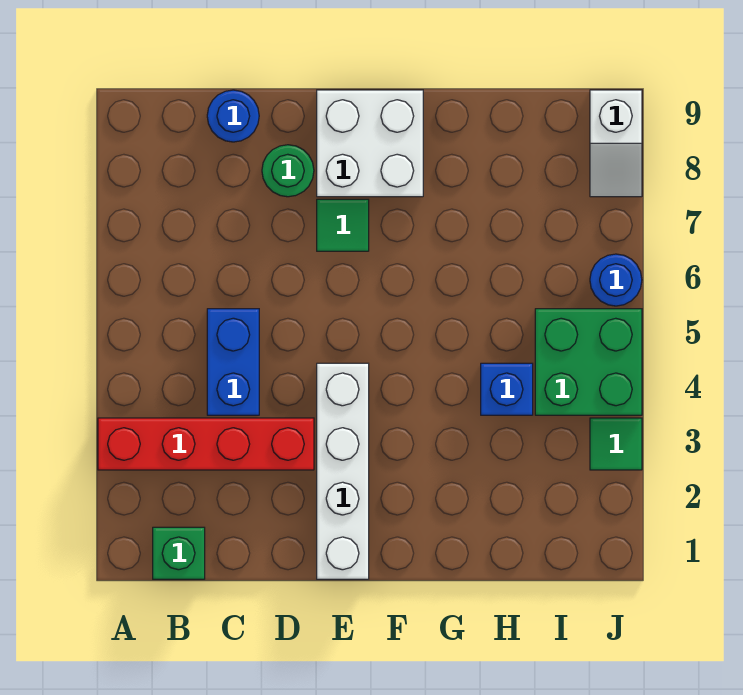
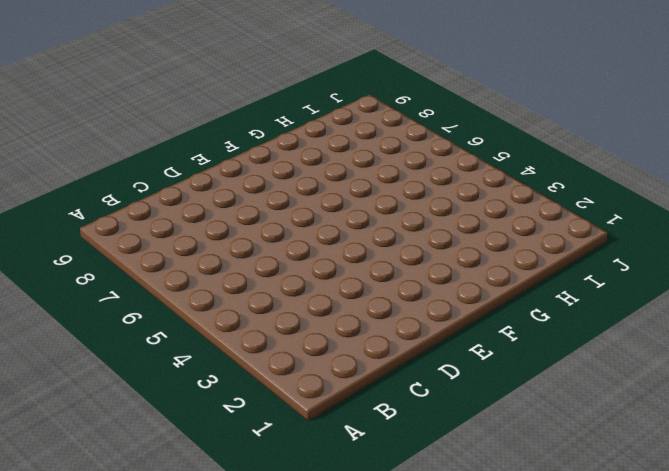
none -> red 1x4 brick [98,418,314,470]
none -> green 1x1 brick [153,527,205,579]
none -> blue 1x2 brick [207,309,259,415]

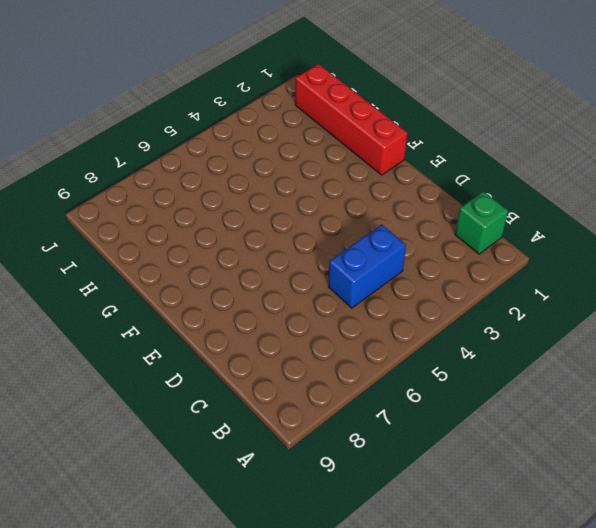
red 1x4 brick [295,64,407,175] -> red 1x4 brick moved to [98,418,314,470]
none -> blue 1x1 round brick [207,90,259,142]
none -> green 1x1 round brick [262,145,314,197]
none -> white 1x4 brick [317,363,369,579]

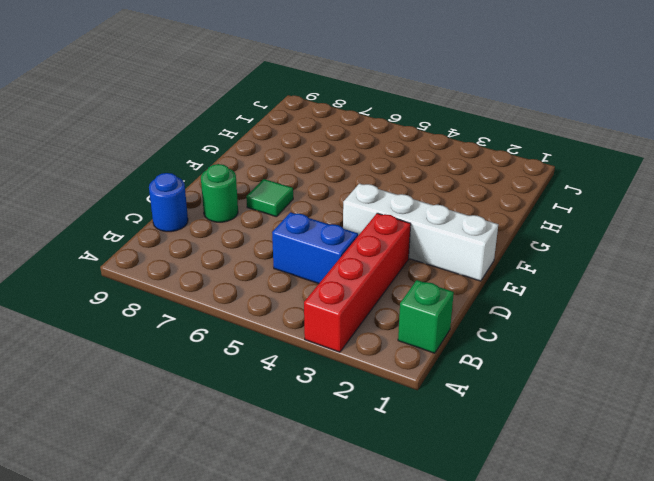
none -> white 2x2 brick [317,90,423,197]
none -> blue 1x1 brick [481,363,533,415]
none -> green 2x2 brick [535,309,642,415]

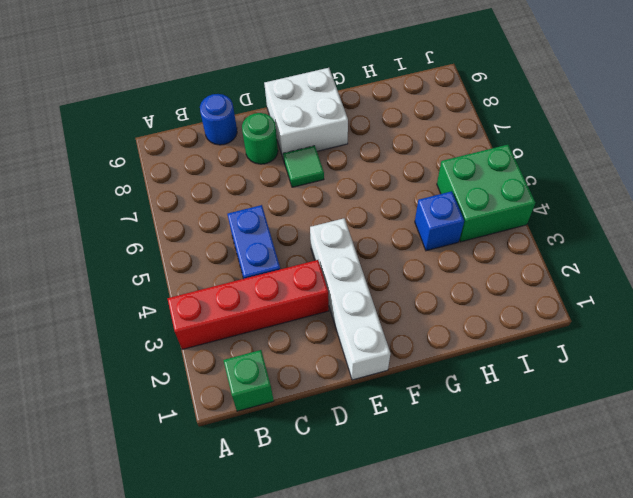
none -> green 1x1 tile [590,418,642,470]
none -> blue 1x1 round brick [590,254,642,306]
none -> white 1x2 slope [590,90,642,197]

